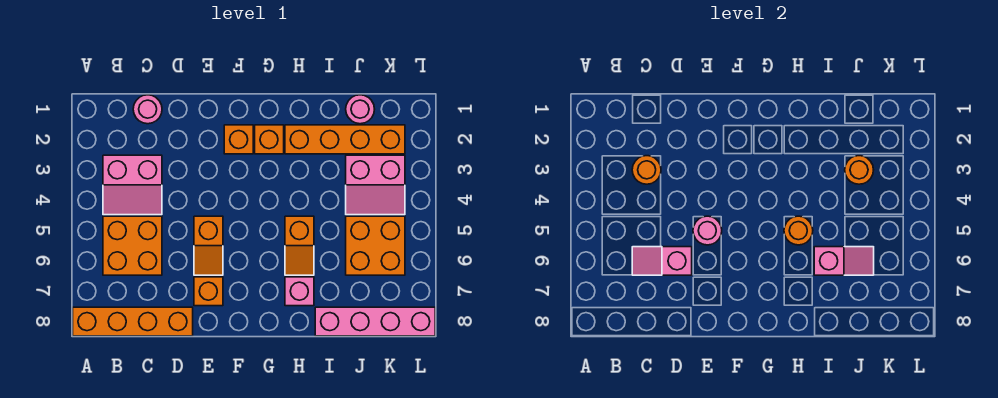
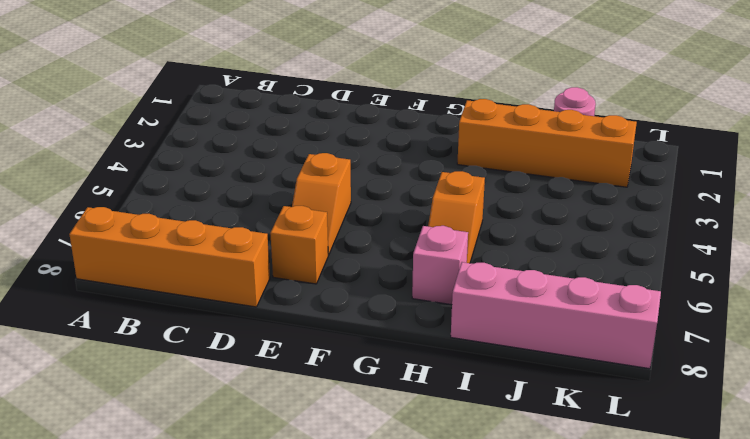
none -> pink 2x2 slope [103,155,162,215]
none -> orange 2x2 brick [103,216,162,275]
none -> pink 1x1 round brick [133,95,162,124]

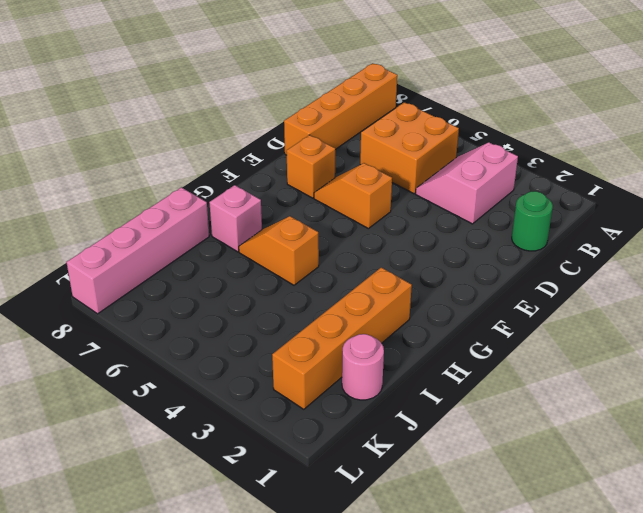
green 1x1 round brick [512,191,553,251] -> pink 1x1 round brick [133,95,162,124]
none -> orange 1x1 brick [224,125,253,154]
none -> orange 1x1 brick [255,125,284,154]
none -> pink 2x2 slope [346,155,405,215]

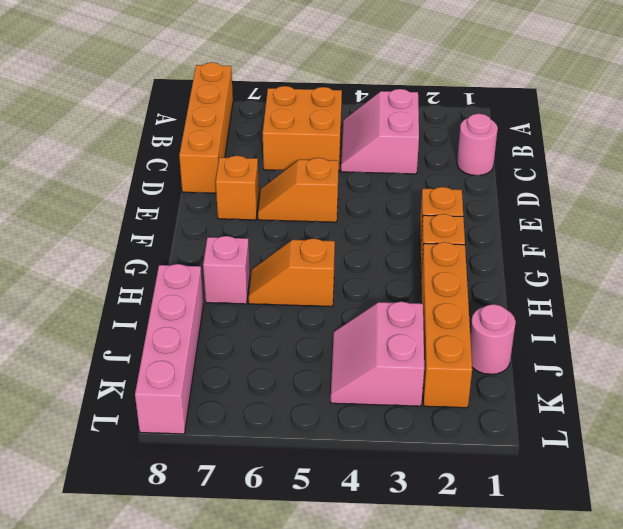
none -> orange 2x2 brick [346,216,405,275]
none -> orange 1x1 round brick [632,156,661,184]
none -> pink 1x2 slope [632,247,692,275]

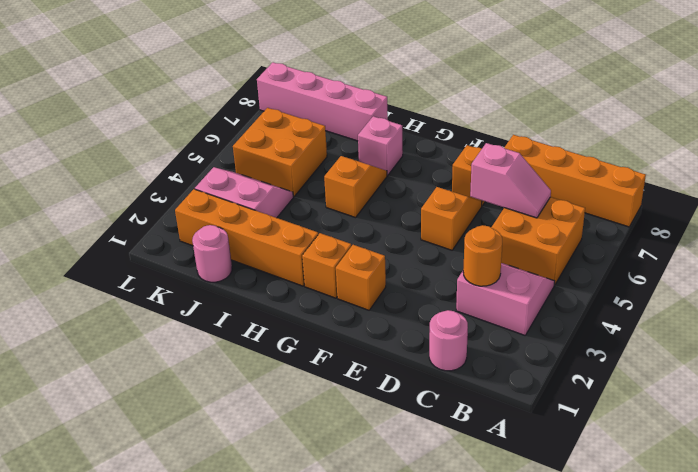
none -> pink 1x1 round brick [693,216,722,245]
none -> orange 1x1 round brick [784,216,813,245]
none -> pink 1x2 slope [814,247,874,275]

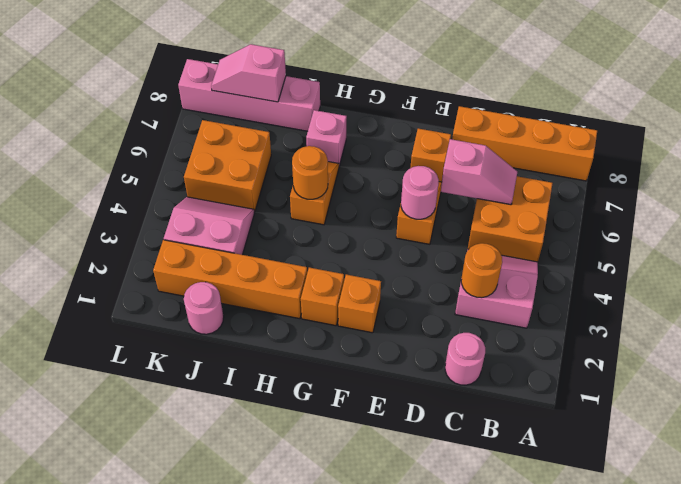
pink 1x2 slope [211,44,286,102] -> pink 1x2 slope moved to [814,247,874,275]
none -> orange 1x1 round brick [845,156,873,184]

